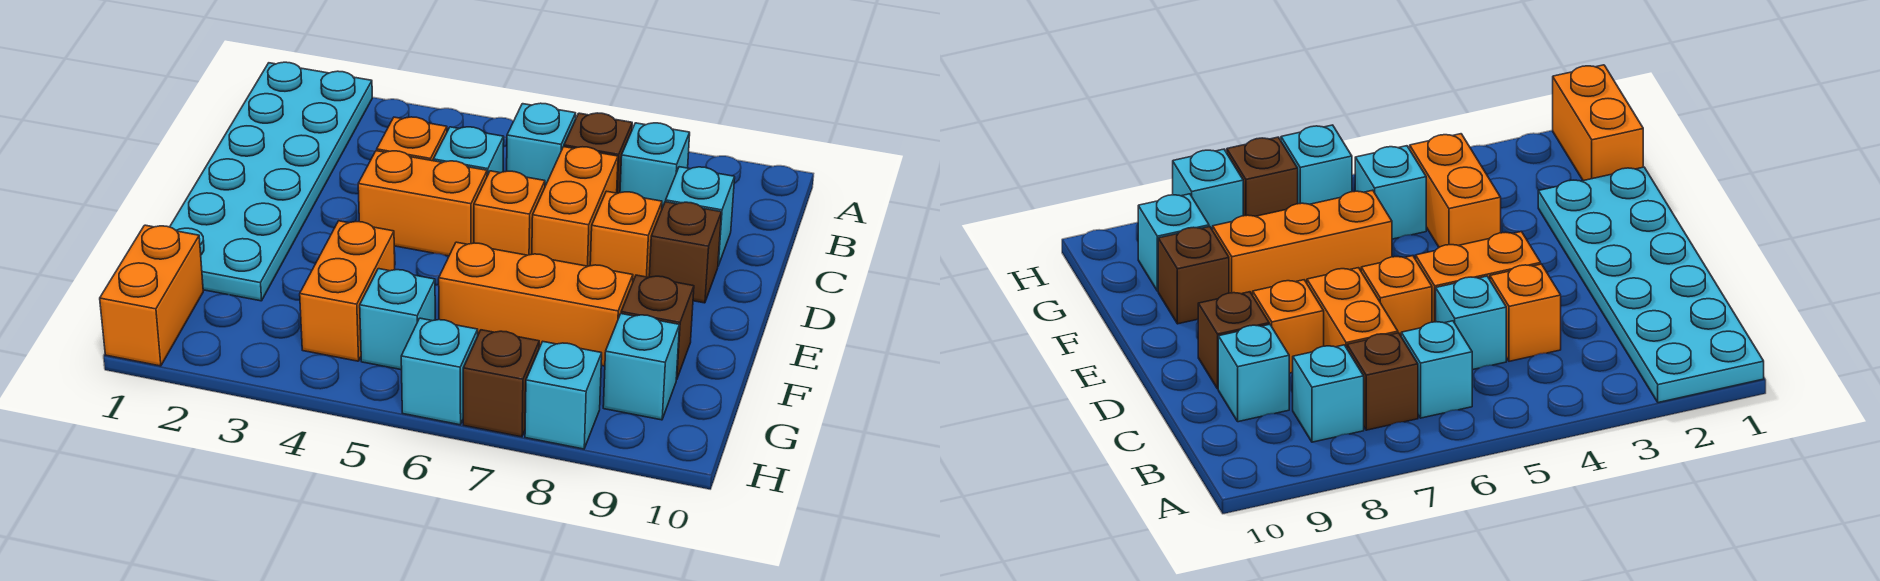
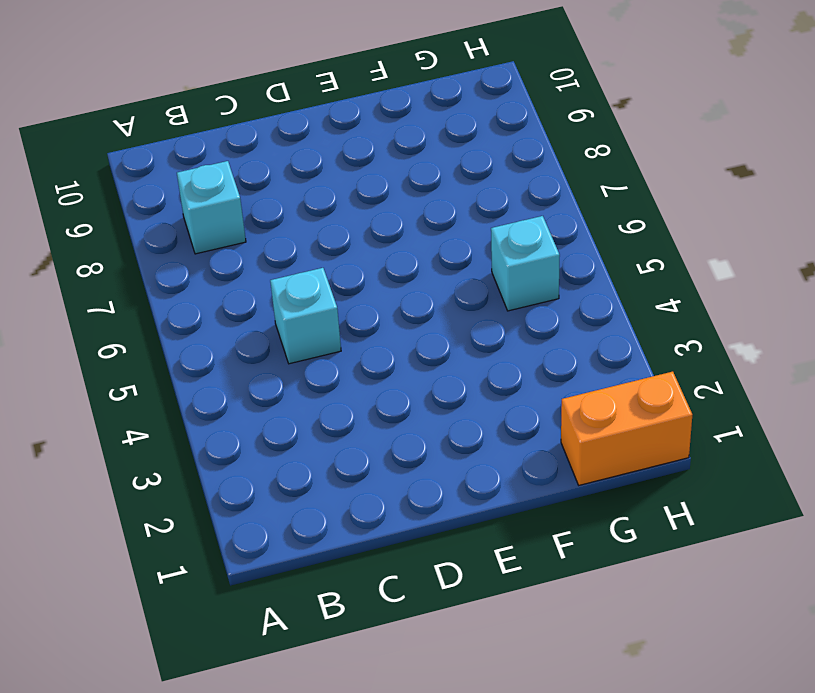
none -> cyan 2x6 plate [170,62,372,301]
none -> cyan 1x1 brick [507,103,576,186]
none -> brown 1x1 brick [564,113,632,193]

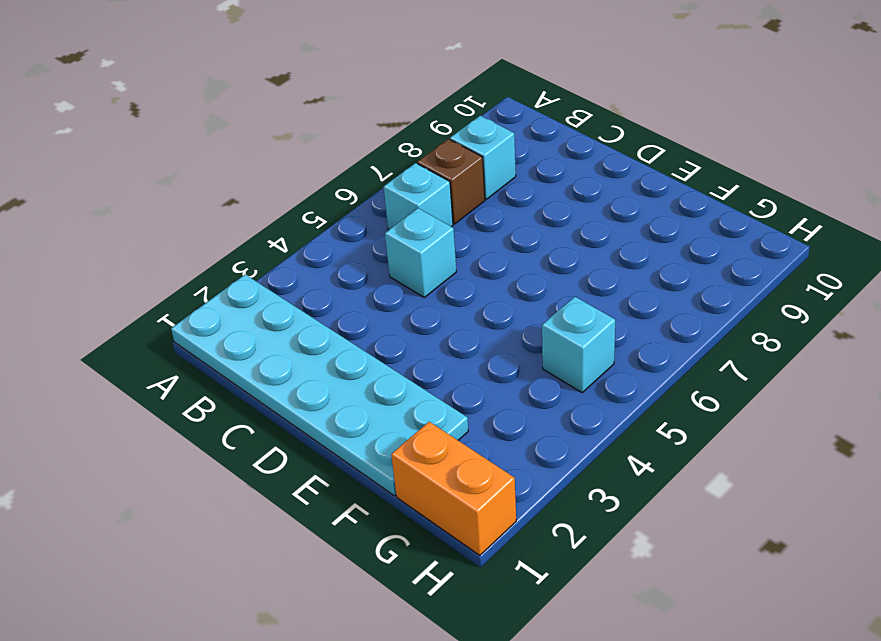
none -> orange 1x1 brick [377,117,447,161]
none -> orange 1x2 brick [532,147,618,266]
none -> cyan 1x1 brick [666,167,735,266]

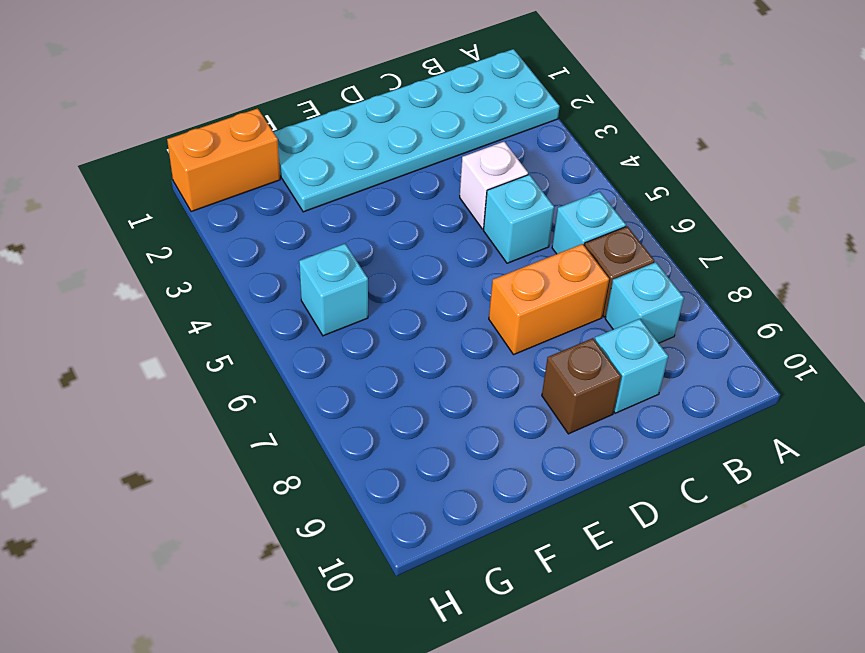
white 1x1 brick [460,142,528,229] -> orange 1x1 brick [377,117,447,161]
none -> orange 1x2 brick [358,151,487,256]
none -> orange 1x1 brick [474,171,545,255]
none -> orange 1x1 brick [590,191,662,281]

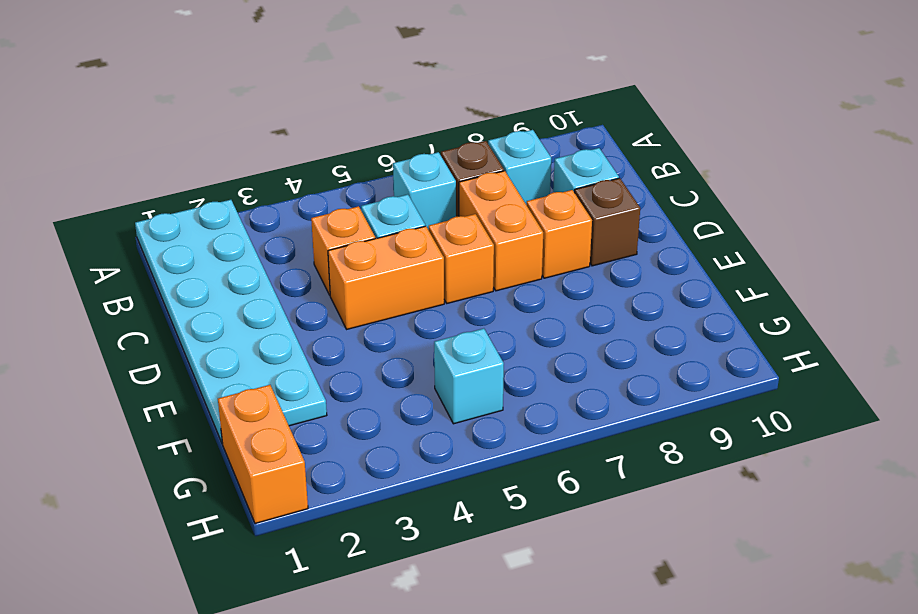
none -> orange 1x2 brick [300,221,395,361]
none -> orange 1x3 brick [439,242,633,366]
none -> brown 1x1 brick [621,275,694,380]

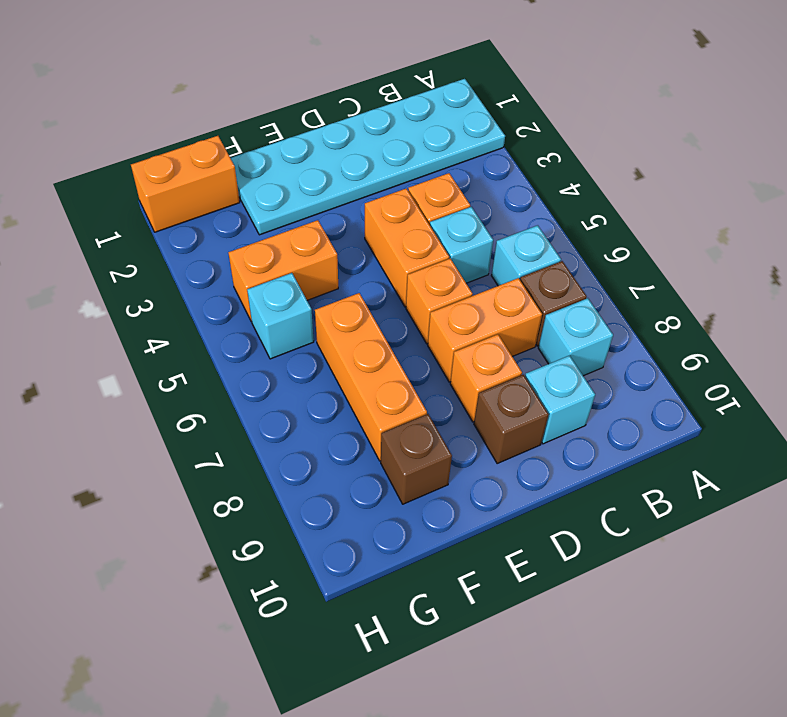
none -> cyan 1x1 brick [603,314,679,420]
none -> cyan 1x1 brick [401,318,478,425]
none -> brown 1x1 brick [463,330,539,437]

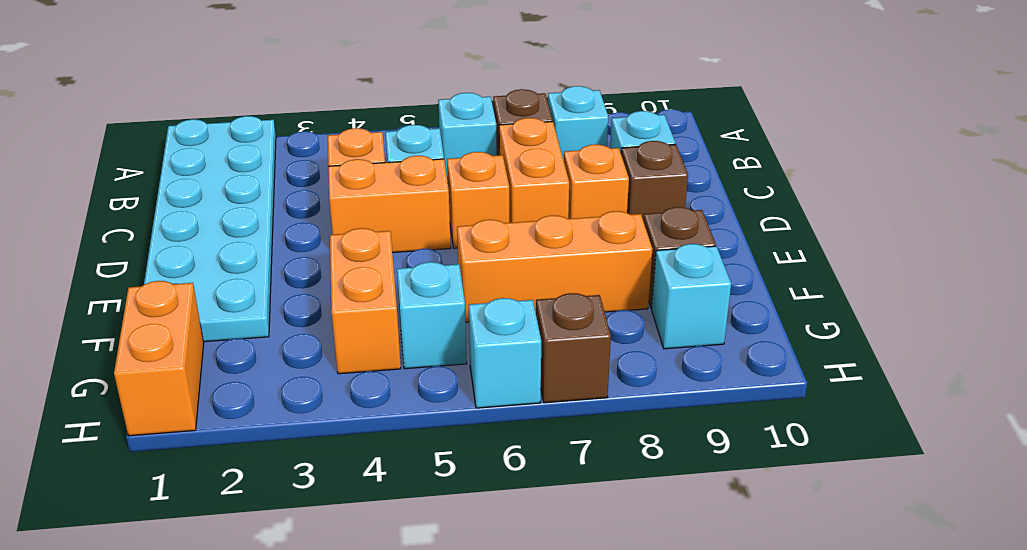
none -> cyan 1x1 brick [525,342,602,449]

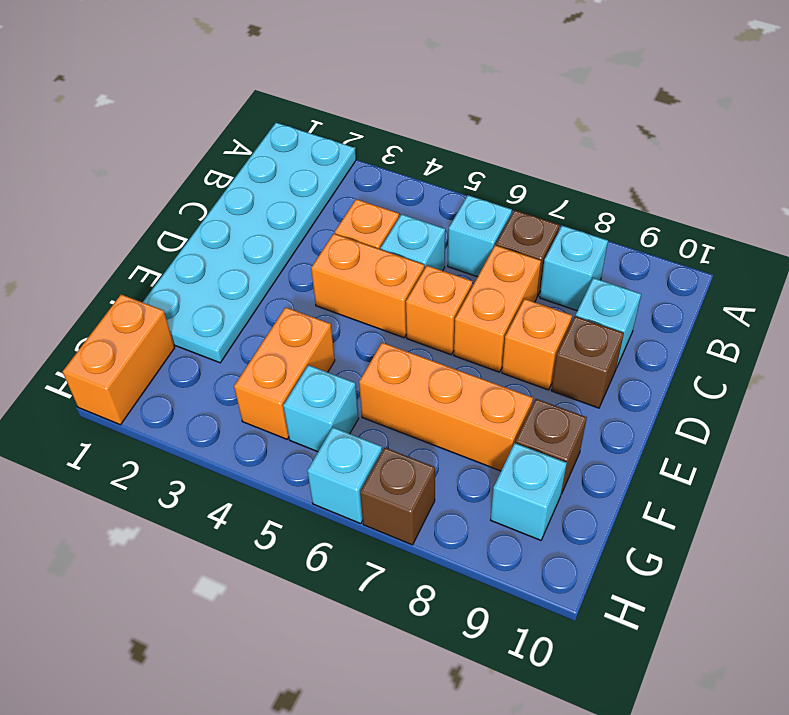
none -> cyan 1x1 brick [525,342,602,449]

